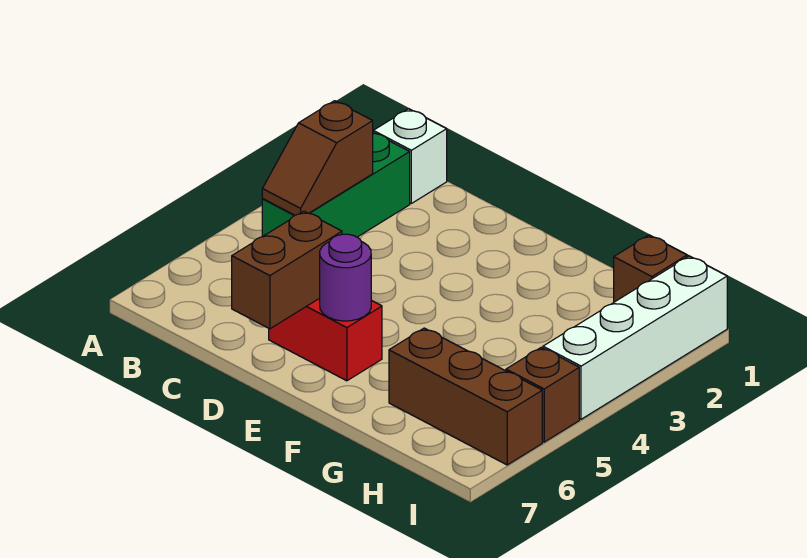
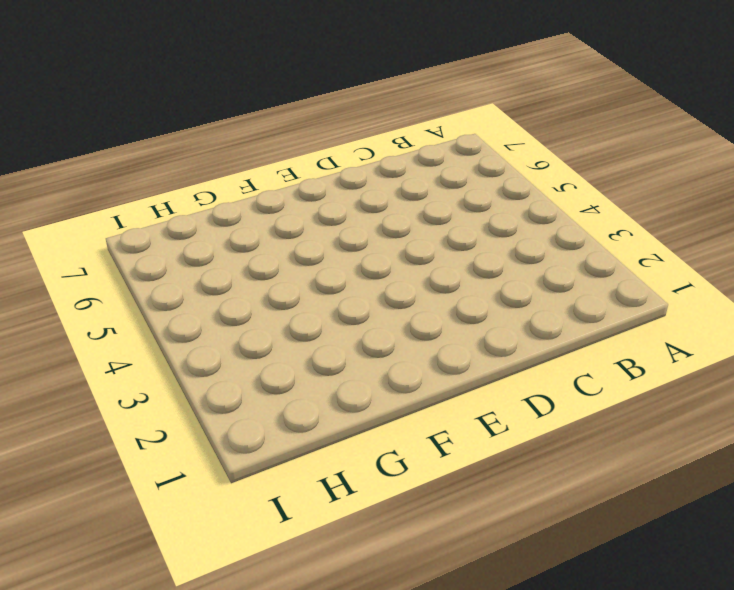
none -> white 1x1 brick [373,109,447,203]
none -> green 1x3 brick [262,133,410,237]

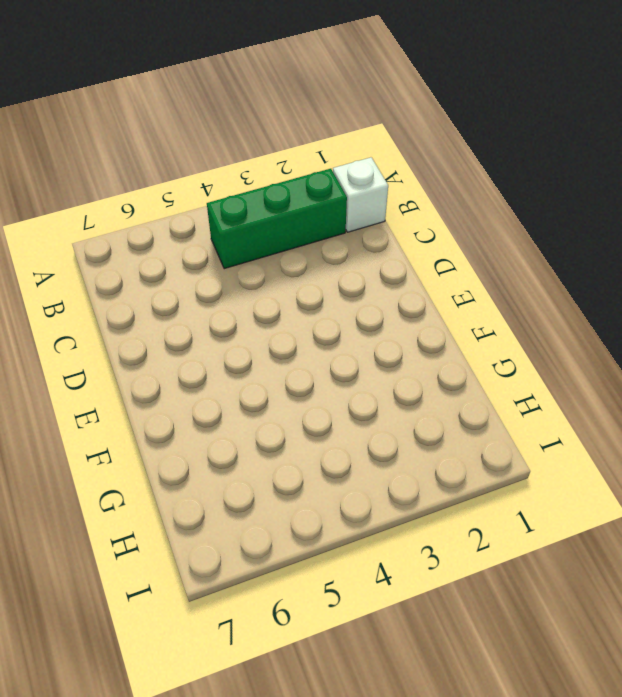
none -> red 1x2 brick [269,298,382,381]
none -> brown 1x3 brick [389,328,542,465]

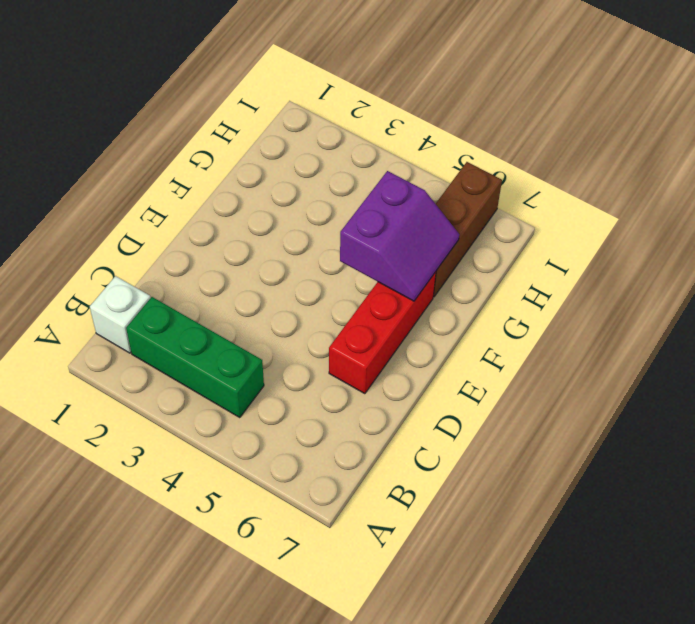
red 1x3 brick [329,272,436,394] -> red 1x2 brick [269,298,382,381]
purple 2x2 slope [340,171,459,301] -> none
none -> brown 1x1 brick [614,235,687,302]
none -> white 1x4 brick [543,256,727,419]

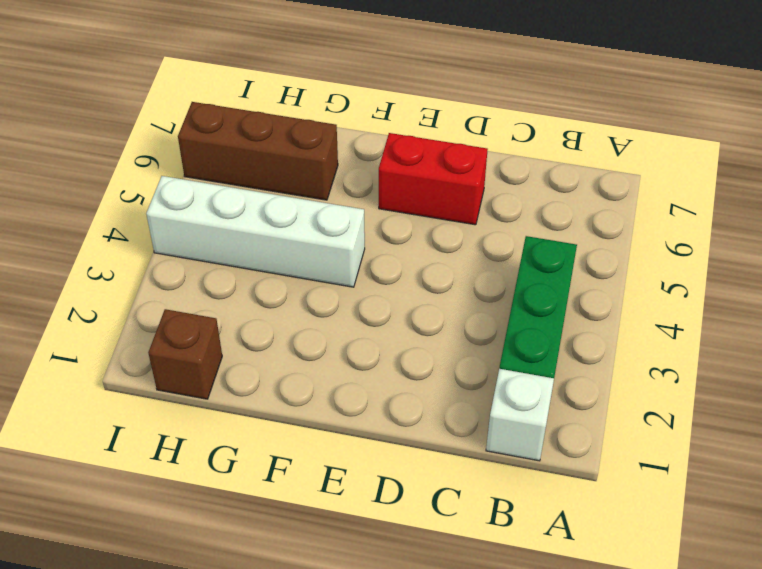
white 1x4 brick [146,176,365,287] -> white 1x4 brick turned to [543,256,727,419]
none -> brown 1x1 brick [506,347,579,442]
none -> brown 1x2 slope [262,101,373,215]

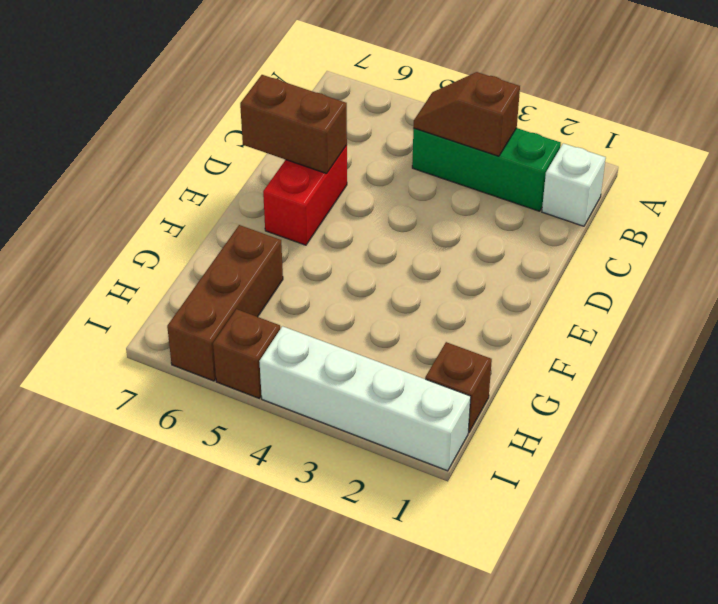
none -> purple 1x1 round brick [320,234,371,321]

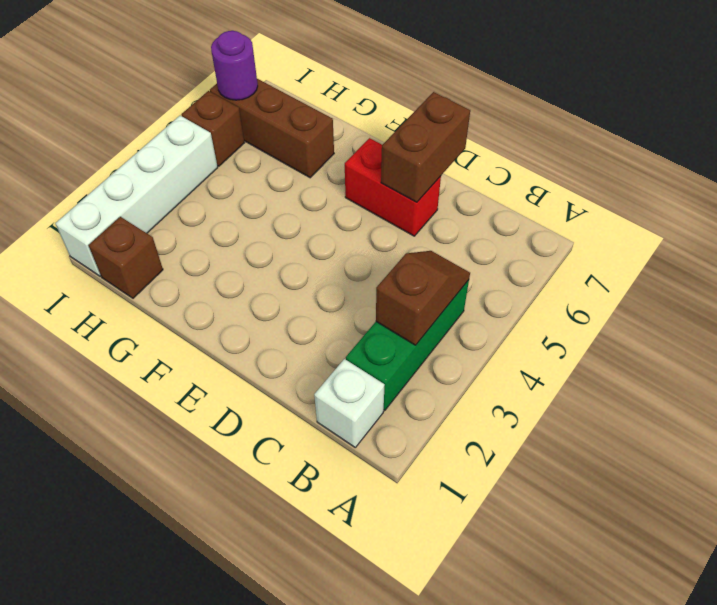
purple 1x1 round brick [211,31,258,100] -> purple 1x1 round brick moved to [320,234,371,321]

